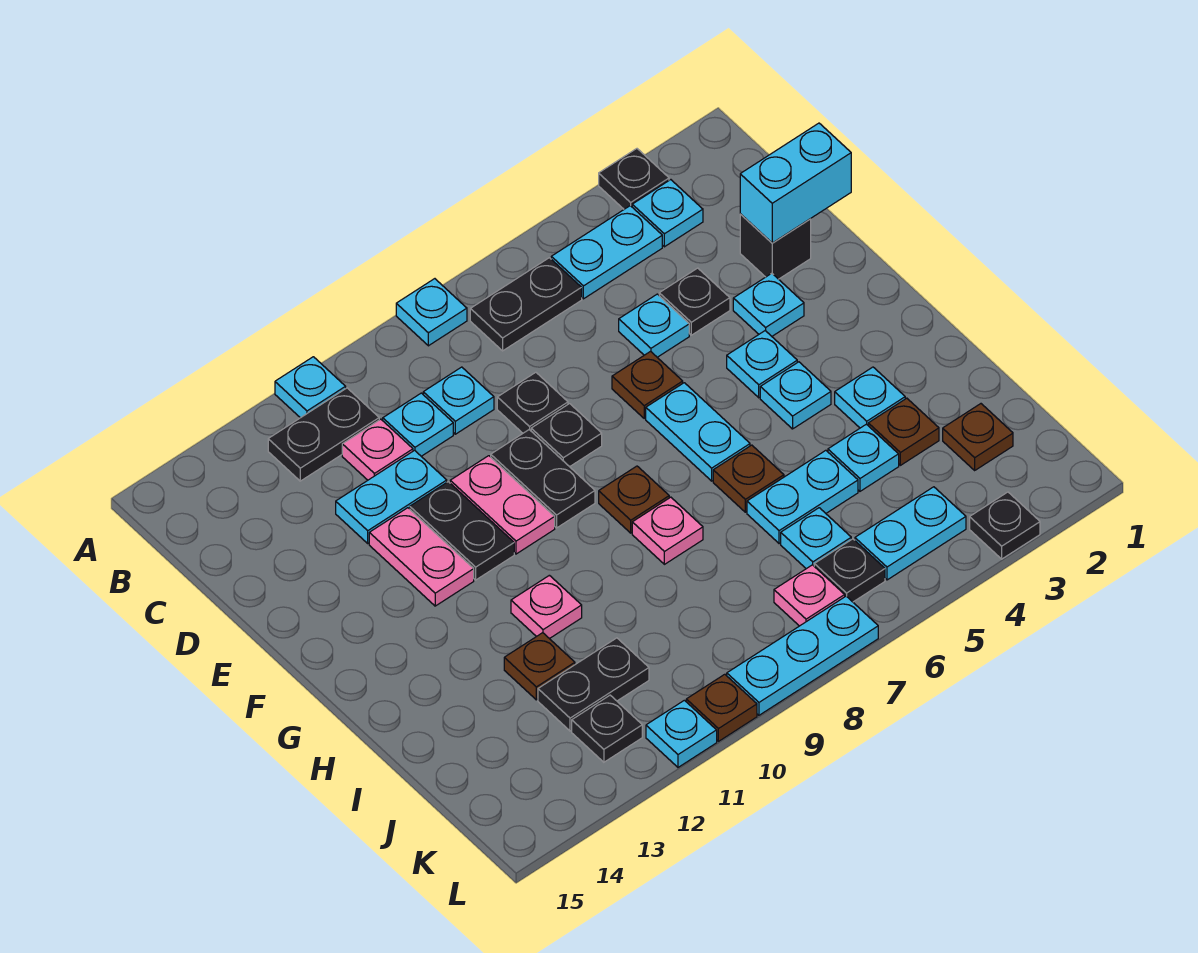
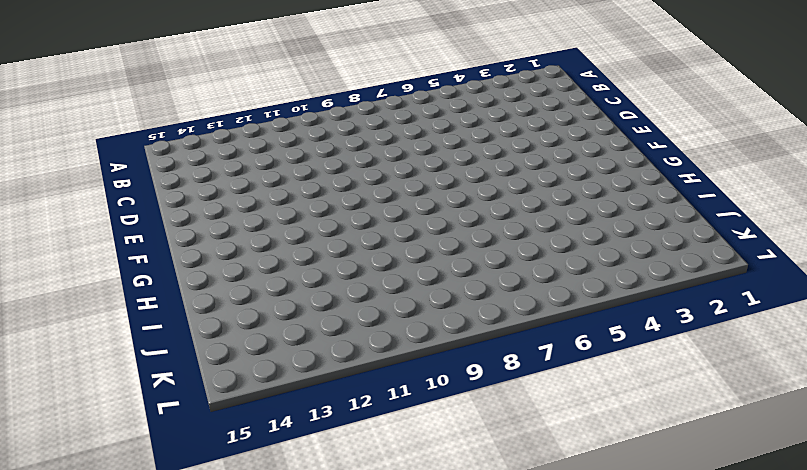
none -> black 1x1 plate [599,149,669,209]
none -> cyan 1x1 plate [396,279,467,346]
none -> cyan 1x1 plate [275,357,346,418]
none -> cyan 1x1 plate [632,180,703,247]

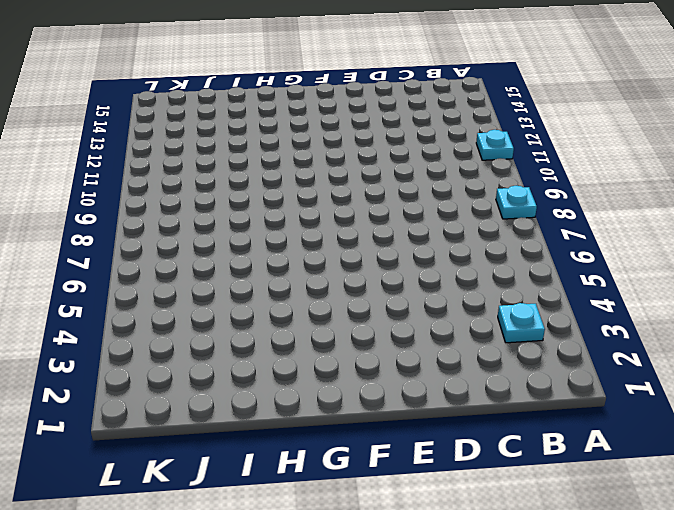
none -> black 1x1 plate [599,149,669,209]
none -> cyan 1x2 plate [551,206,662,299]
none -> black 1x2 plate [470,258,582,351]
none -> black 1x2 plate [268,388,379,481]

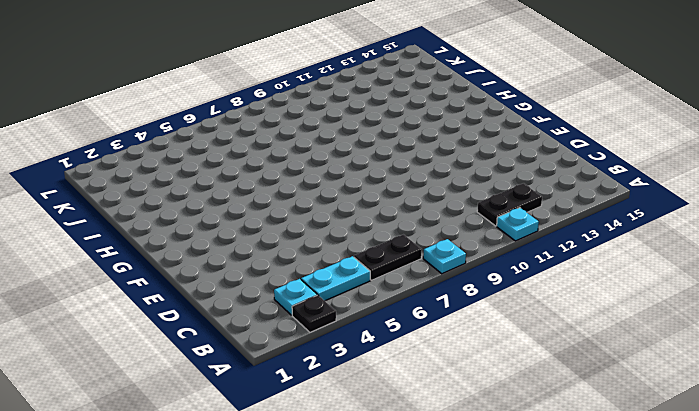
none -> cyan 1x1 plate [423,367,494,434]
none -> cyan 1x1 plate [383,393,453,456]
none -> pink 1x1 plate [342,419,413,480]
none -> black 1x1 brick [740,214,811,279]

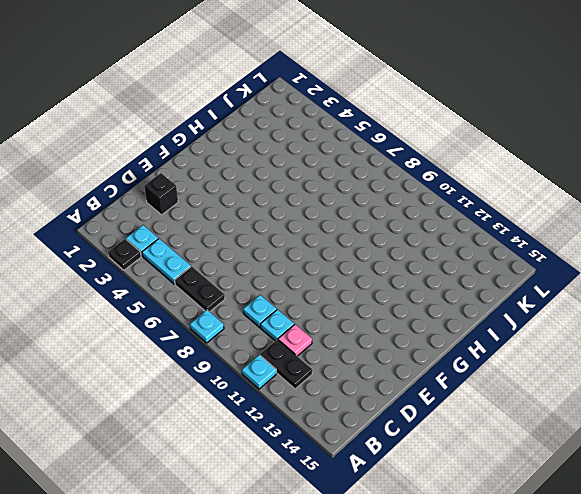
none -> black 1x1 plate [659,268,730,335]
none -> cyan 1x1 plate [619,294,689,357]
none -> black 1x1 plate [497,372,568,433]
none -> cyan 1x2 plate [336,450,447,543]

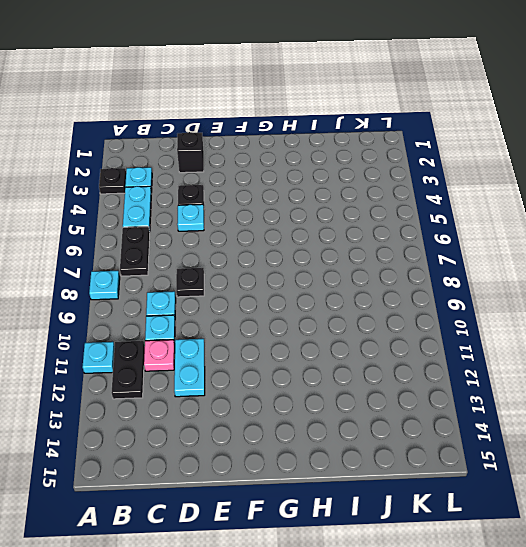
none -> cyan 1x1 plate [733,273,804,336]
none -> brown 1x1 plate [612,352,683,418]
none -> black 1x1 plate [531,404,602,467]
none -> black 1x2 plate [491,430,595,528]

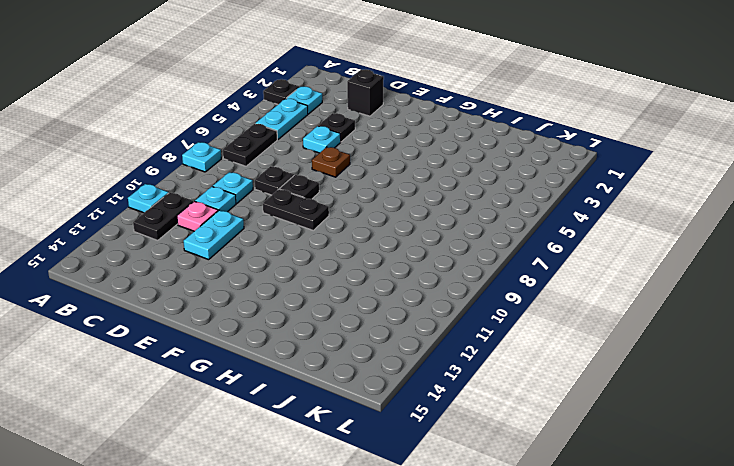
none -> cyan 1x1 plate [733,273,804,336]
none -> pink 1x2 plate [450,456,555,554]
none -> black 1x2 plate [410,482,514,580]
none -> pink 1x2 plate [369,508,474,606]

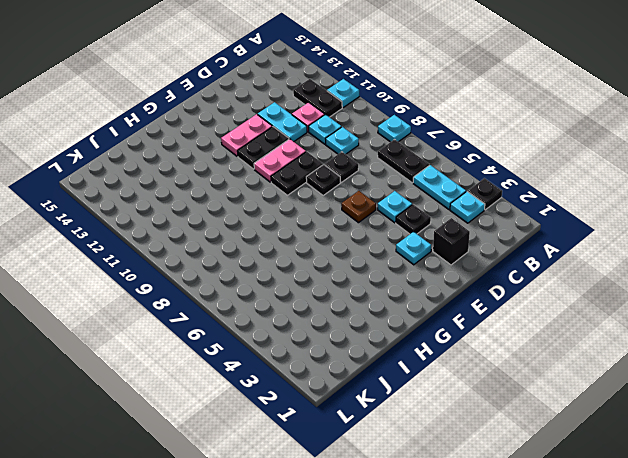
none -> cyan 1x1 plate [727,331,797,398]
none -> cyan 1x2 plate [646,383,750,481]
none -> cyan 1x1 plate [760,362,831,429]
none -> brown 1x1 plate [599,466,669,533]

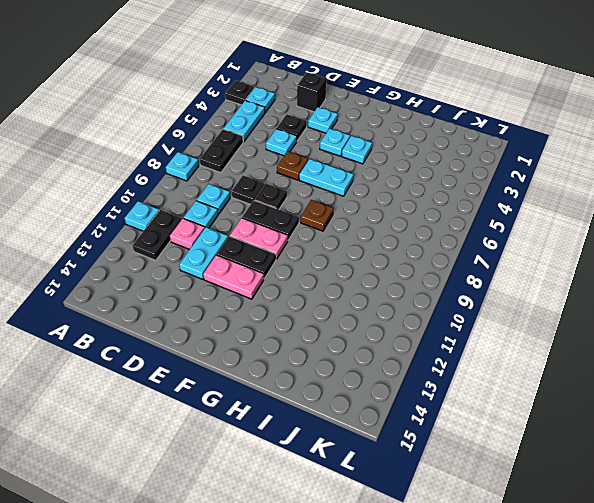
none -> cyan 1x1 plate [835,367,905,428]
none -> brown 1x1 plate [713,445,784,512]
none -> pink 1x1 plate [632,497,703,564]
none -> pink 1x1 plate [511,575,582,639]

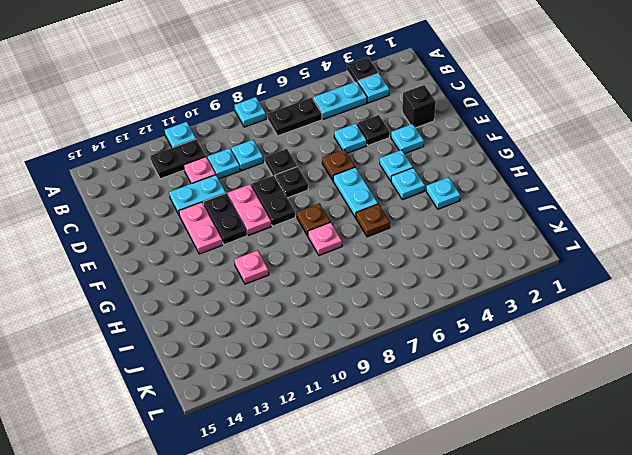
none -> brown 1x1 plate [868,398,939,465]
none -> cyan 1x1 plate [828,424,899,491]
none -> cyan 1x2 plate [747,450,858,544]
none -> brown 1x1 plate [504,633,575,700]

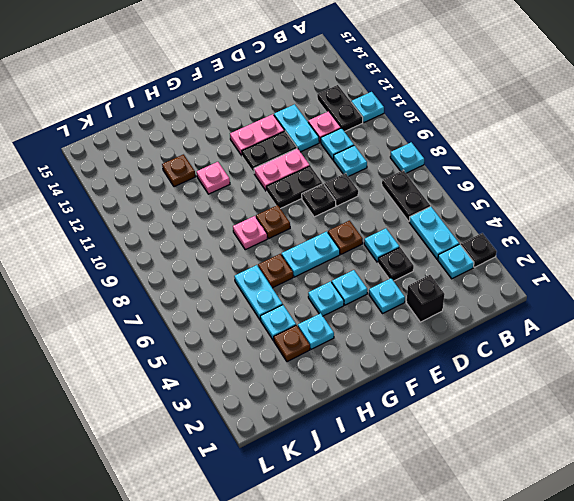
none -> brown 1x1 plate [943,404,1013,470]
none -> cyan 1x1 plate [781,508,851,569]
none -> black 1x2 plate [538,638,649,731]
none -> cyan 1x2 plate [855,487,966,580]

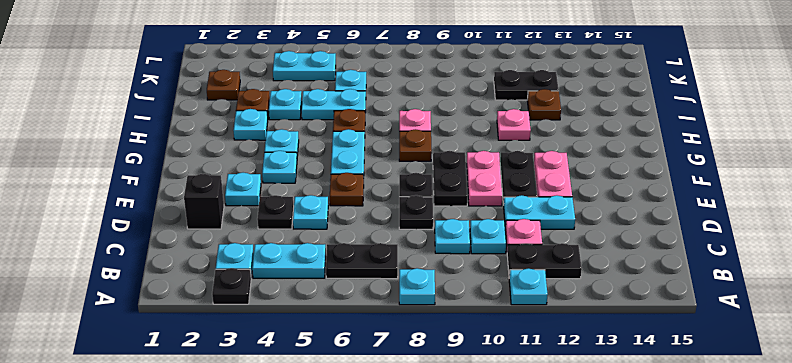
none -> black 1x1 plate [814,539,885,602]
none -> pink 1x1 plate [774,565,845,626]
none -> black 1x1 plate [572,695,642,762]
none -> black 1x1 plate [970,492,1040,559]

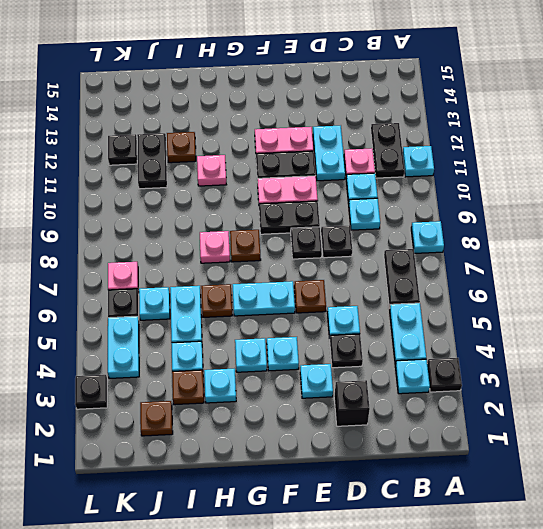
none -> cyan 1x3 plate [727,596,878,715]
none -> brown 1x1 plate [686,674,757,741]
none -> cyan 1x1 plate [646,700,717,767]
none -> cyan 1x2 brick [740,123,851,243]

